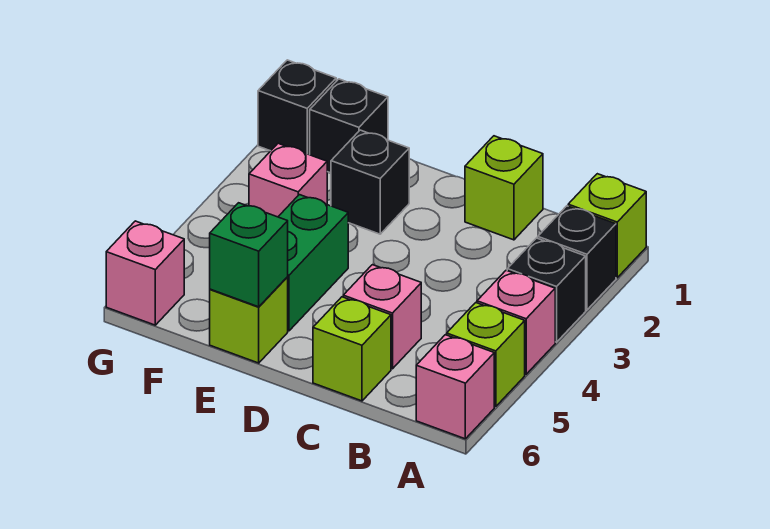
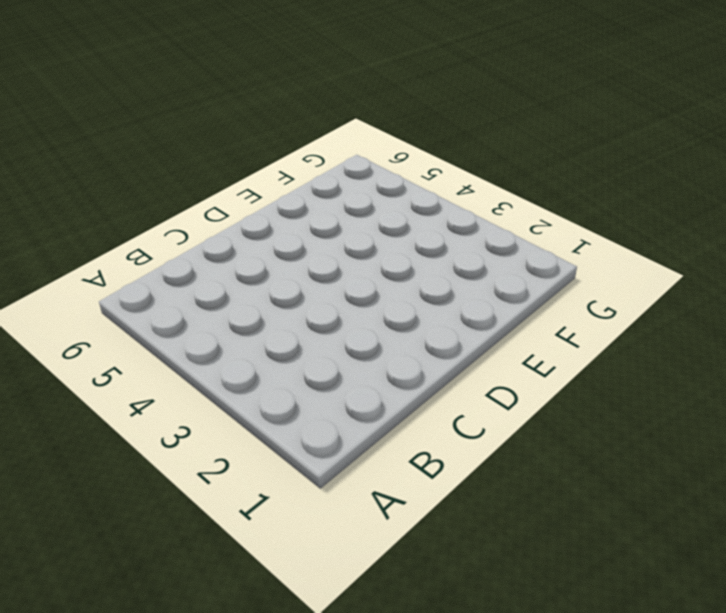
none -> lime 1x1 brick [568,174,646,278]
none -> black 1x1 brick [538,206,616,310]
none -> black 1x1 brick [507,238,586,342]

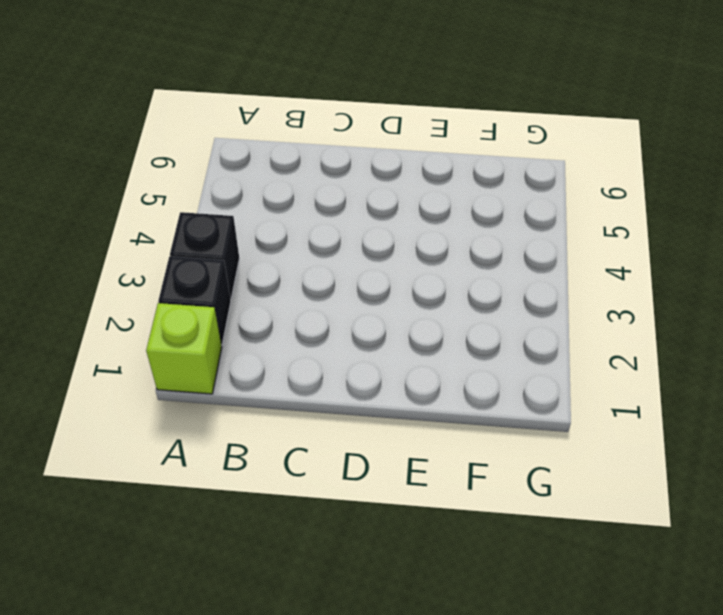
none -> pink 1x1 brick [477,270,555,374]
none -> lime 1x1 brick [447,303,525,407]
none -> pink 1x1 brick [416,335,494,439]

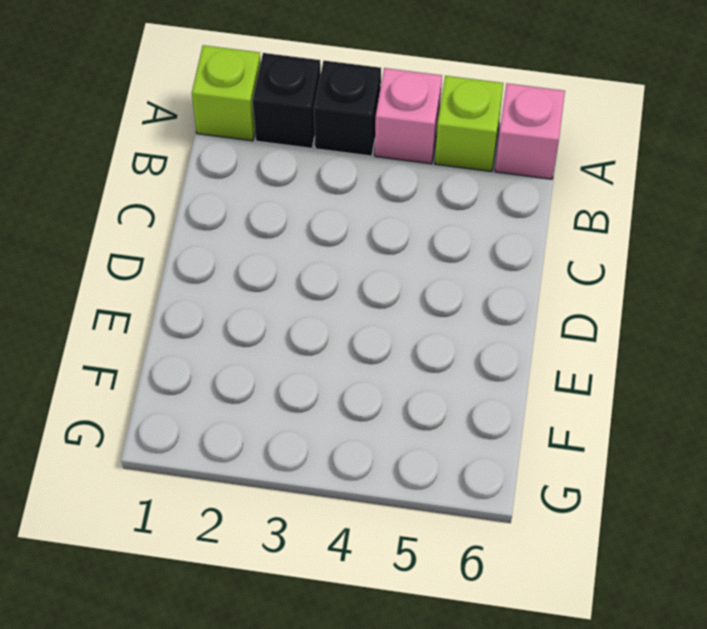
none -> lime 1x1 brick [465,136,543,240]
none -> pink 1x1 brick [343,265,421,369]
none -> lime 1x1 brick [313,297,391,401]

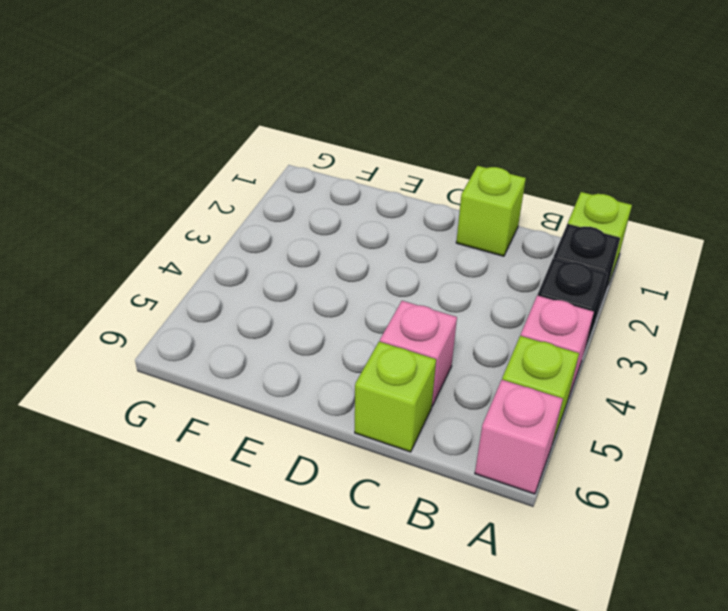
none -> black 1x1 brick [331,130,409,234]
none -> green 1x2 brick [278,195,348,331]
none -> lime 1x1 brick [210,277,288,363]

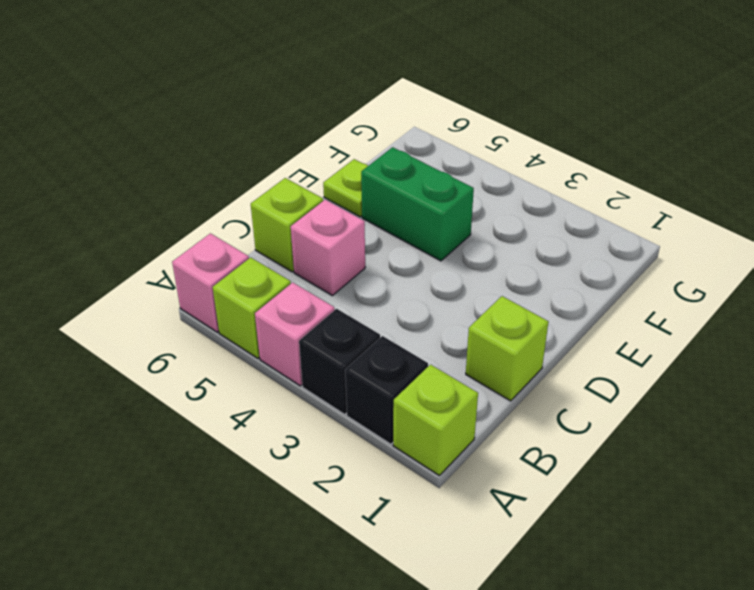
lime 1x1 plate [323,159,368,217] -> lime 1x1 brick [210,277,288,363]
none -> black 1x1 brick [331,130,409,234]
none -> black 1x1 brick [310,79,388,173]
none -> pink 1x1 brick [249,143,327,217]

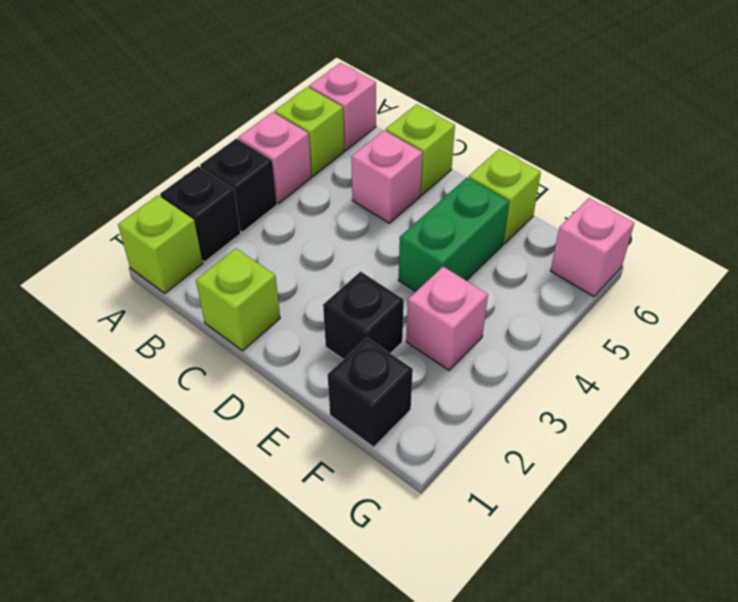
none -> black 1x1 brick [258,60,336,155]
none -> green 1x1 brick [210,203,288,307]

